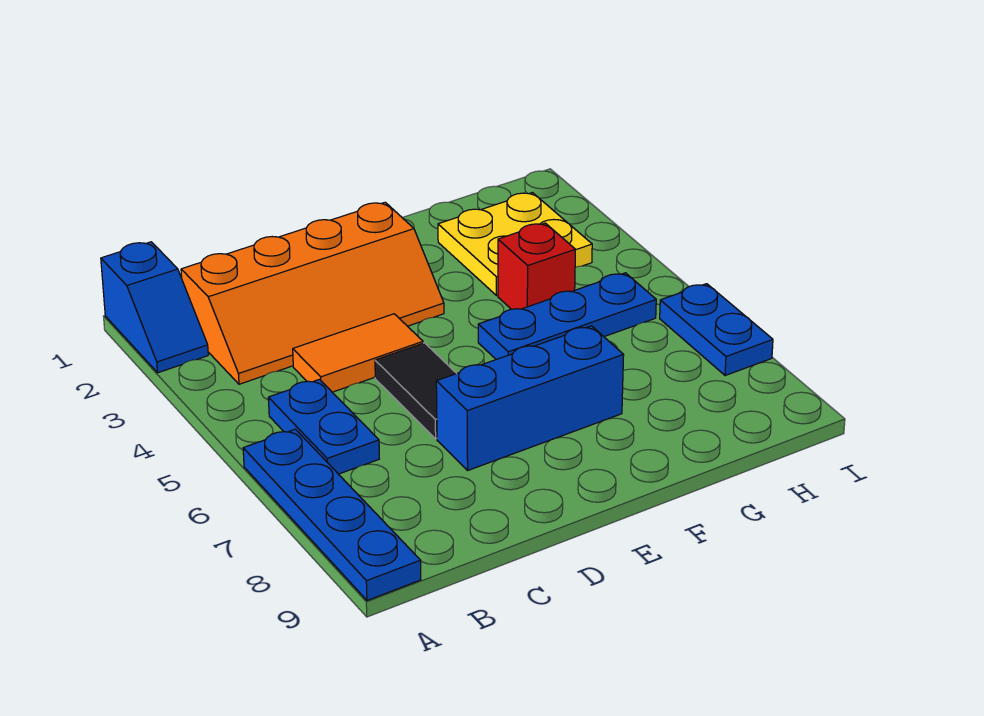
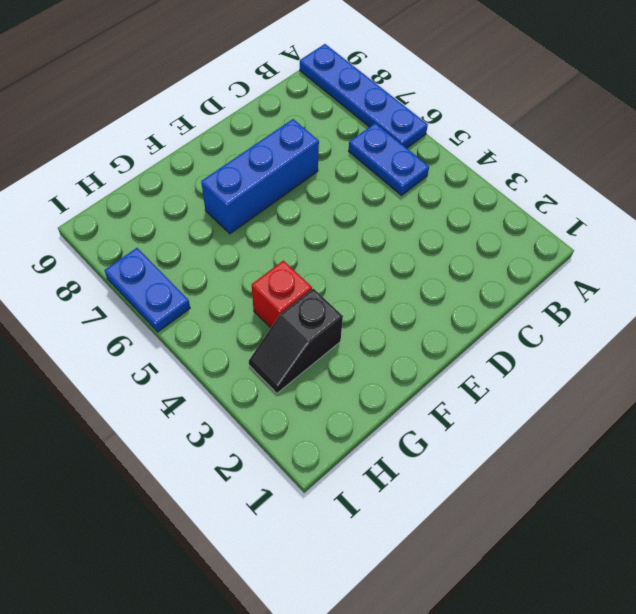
black 1x2 slope [249,289,343,393] -> yellow 2x2 plate [438,193,592,295]
none -> blue 1x2 slope [101,242,208,373]
none -> orange 2x4 slope [181,202,444,384]

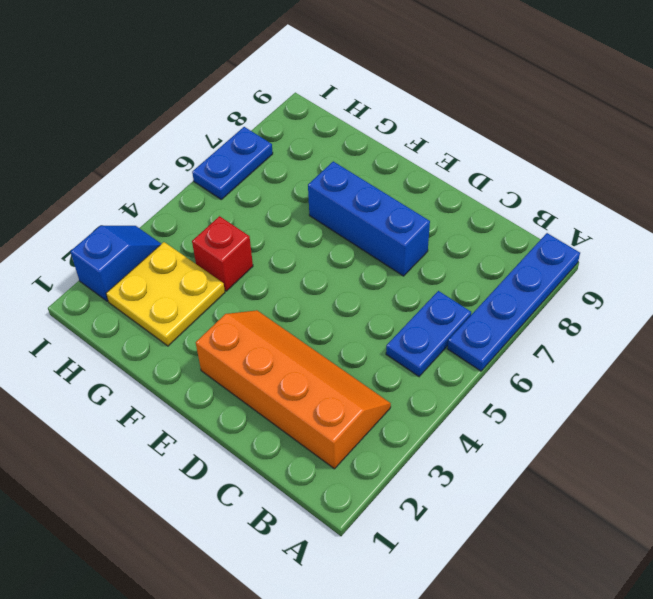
blue 1x2 slope [70,226,161,301] -> blue 1x2 slope moved to [101,242,208,373]
none -> orange 1x2 tile [293,314,423,392]
none -> black 1x2 tile [375,343,457,439]

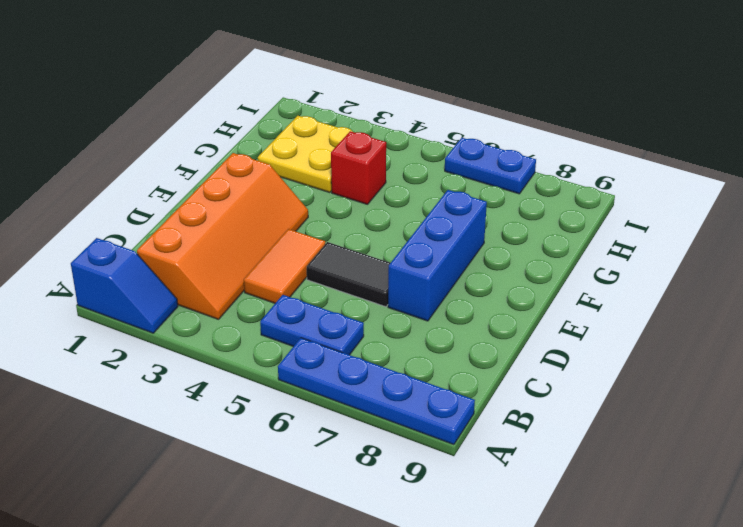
none -> blue 1x3 plate [478,273,656,359]

